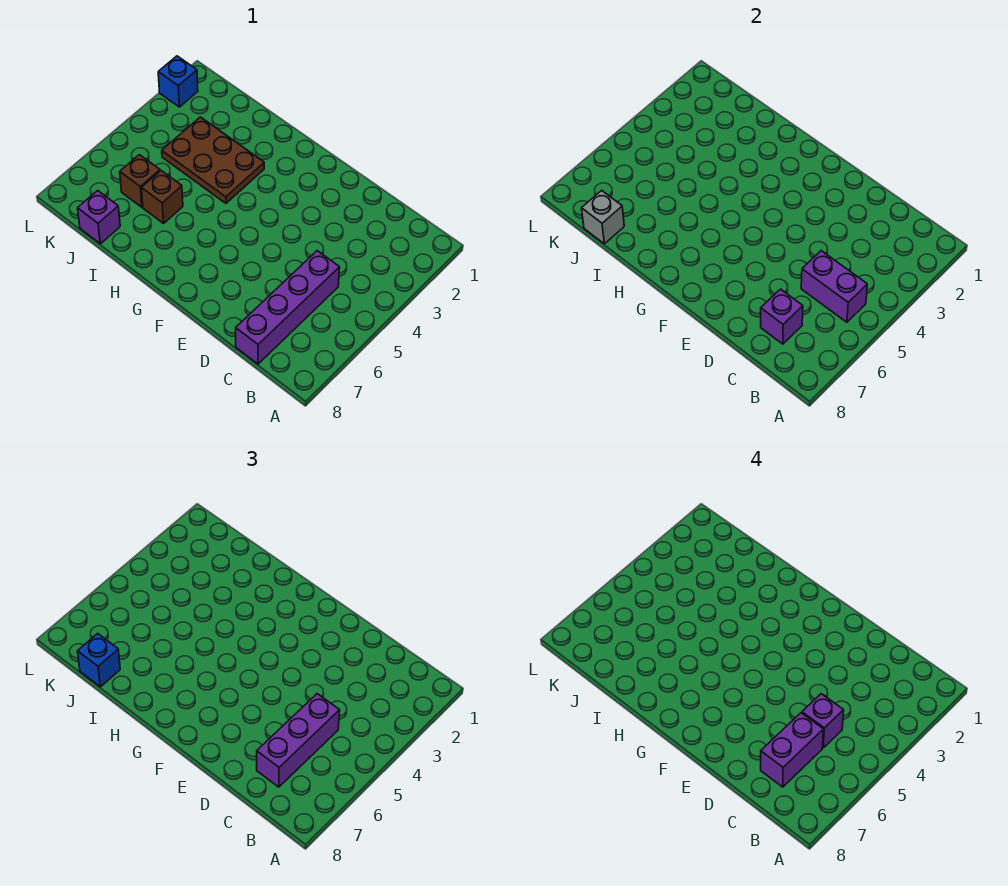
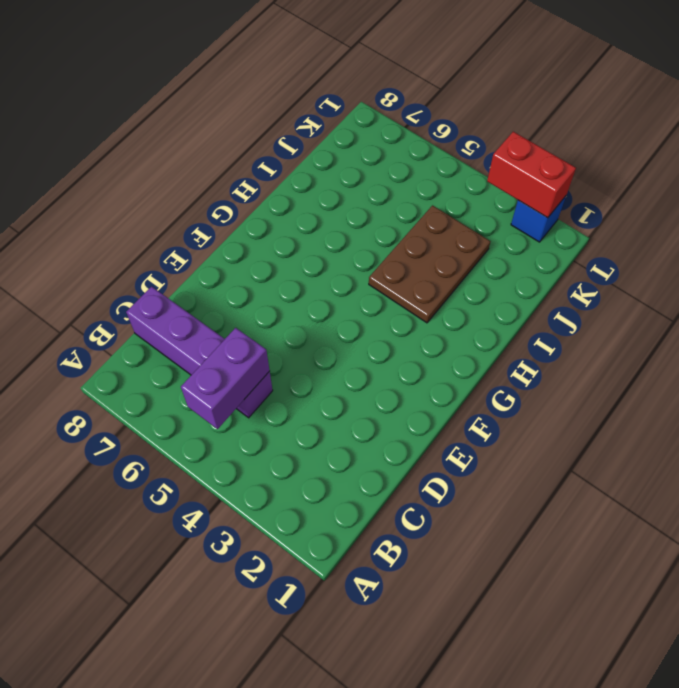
red 1x2 brick [487,132,576,218] -> none
none -> brown 1x1 brick [141,171,183,223]
none -> brown 1x1 brick [120,155,160,207]
none -> purple 1x1 brick [78,190,120,244]

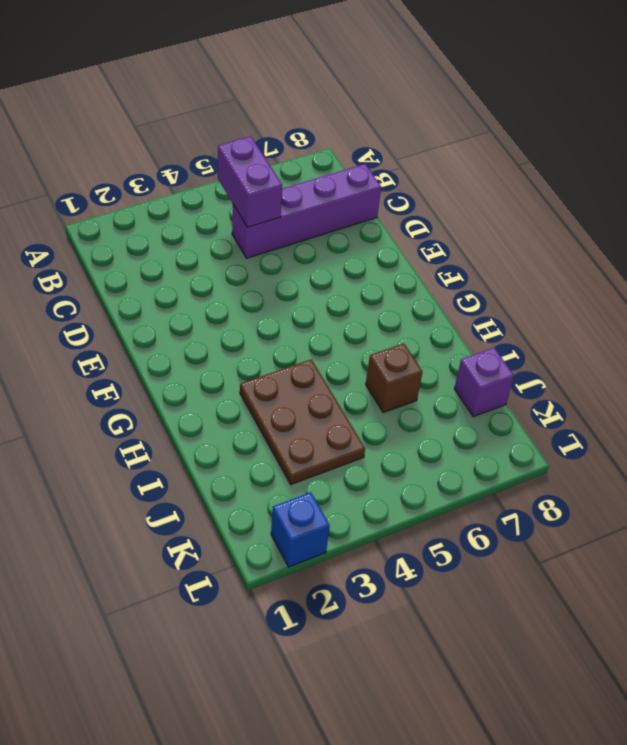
none -> brown 1x1 brick [120,155,160,207]
none -> purple 1x1 brick [761,289,803,344]
none -> grey 1x1 brick [582,190,624,244]

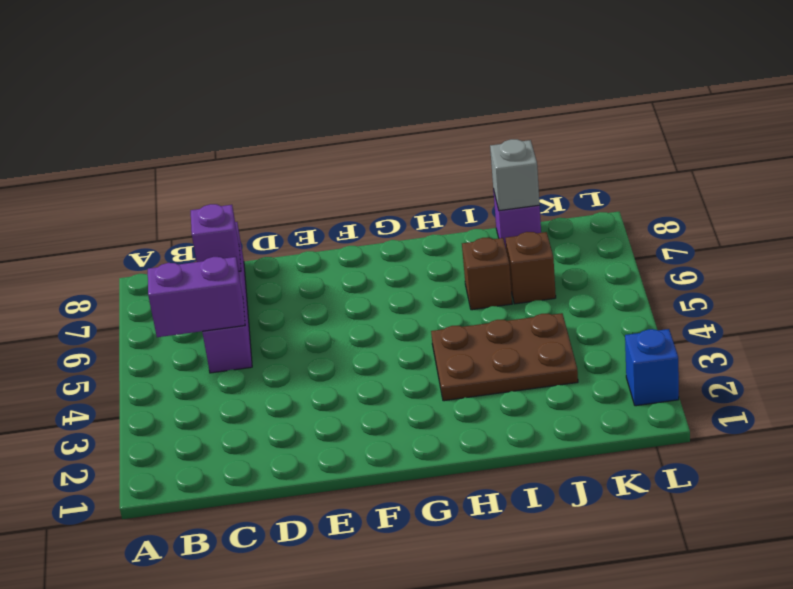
none -> purple 1x3 brick [257,694,340,787]
none -> blue 1x1 brick [78,633,120,687]
none -> purple 1x1 brick [802,694,844,748]

